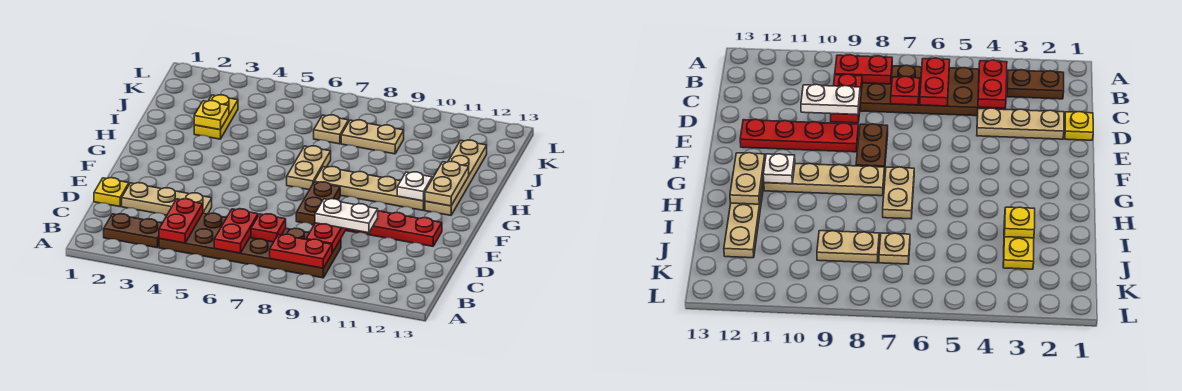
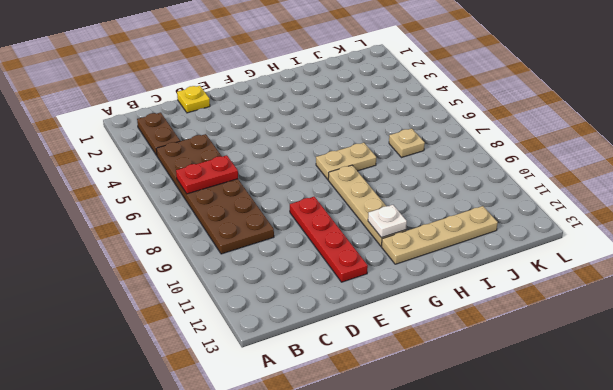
none -> tan 1x3 plate [122,183,212,215]
none -> brown 1x2 plate [296,182,340,225]
none -> yellow 1x2 plate [194,95,238,139]

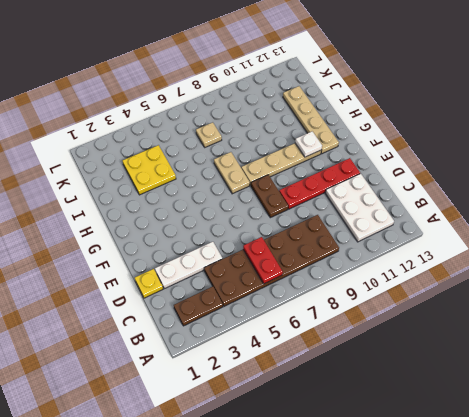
white 2x3 plate [325,174,394,242] -> none
white 1x3 plate [155,242,222,289] -> tan 1x3 plate [122,183,212,215]
yellow 2x2 plate [122,145,176,195] -> yellow 1x2 plate [194,95,238,139]
none -> tan 1x2 plate [341,120,404,154]
none -> red 1x2 plate [159,199,203,243]
none -> red 1x2 plate [270,234,332,268]

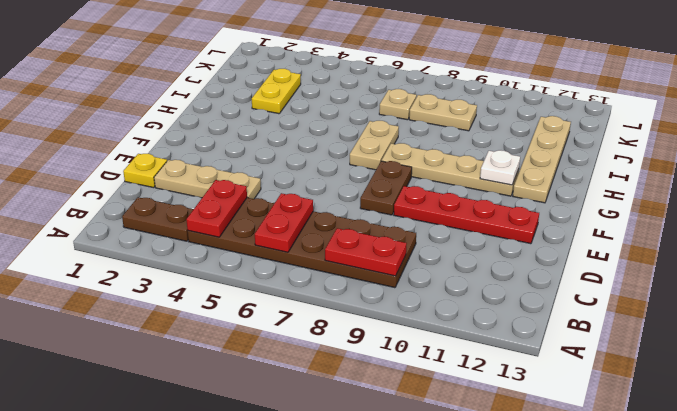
none -> red 1x1 plate [251,214,286,242]
none -> red 1x2 plate [306,223,346,253]
none -> tan 1x2 plate [425,162,469,206]

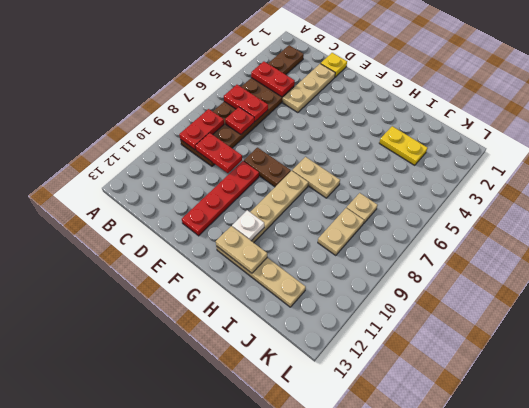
none -> yellow 1x1 plate [194,101,229,130]
none -> white 1x2 plate [315,199,378,233]

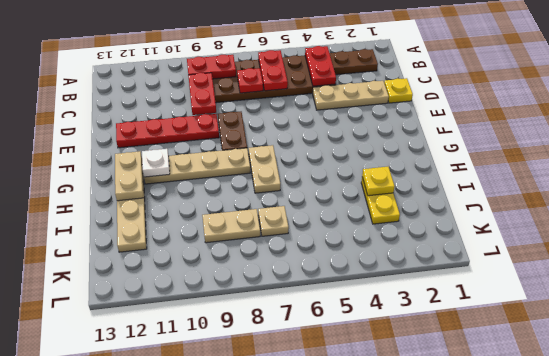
none -> white 1x2 plate [315,199,378,233]

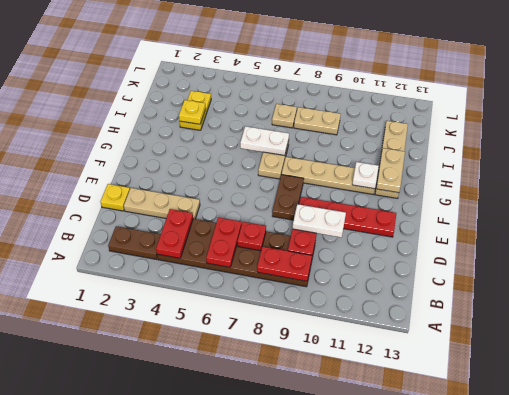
white 1x2 plate [240,126,289,156] -> none

